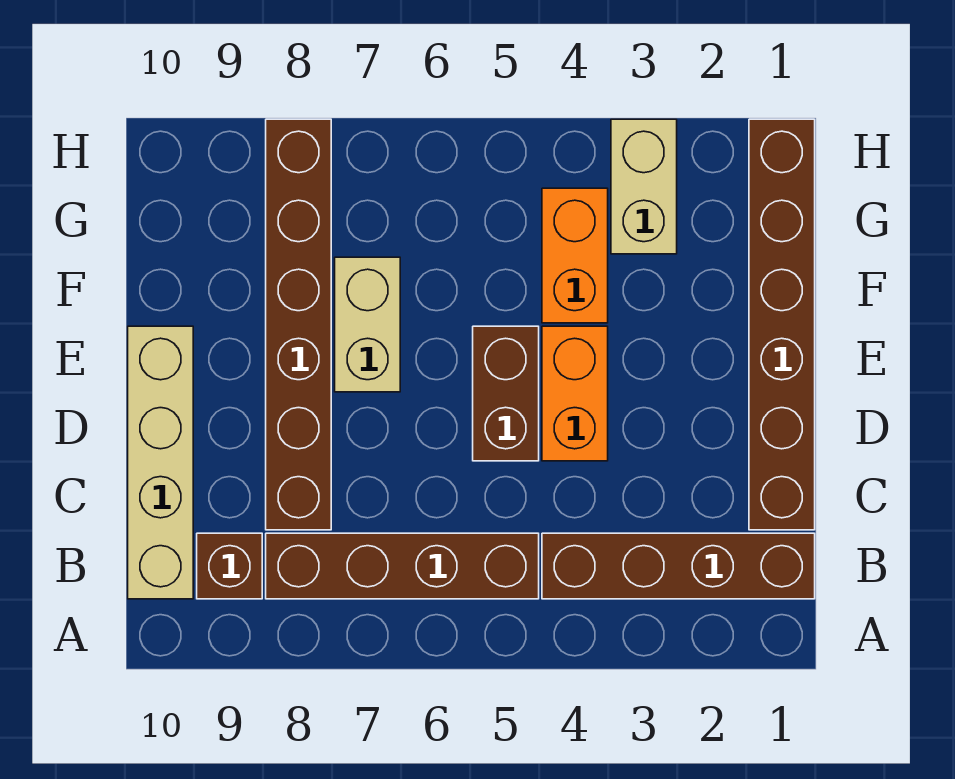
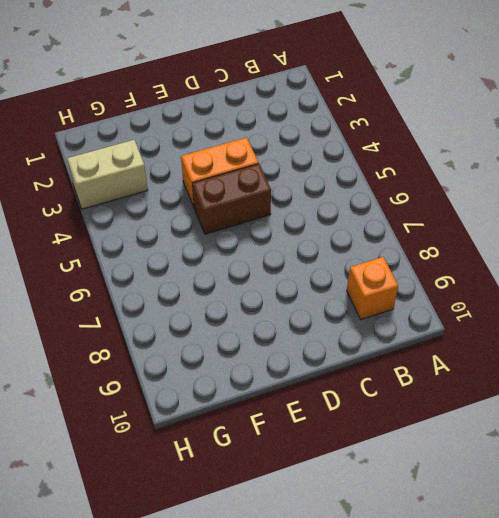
orange 1x1 brick [347,257,398,319] -> brown 1x1 brick [197,533,262,599]
none -> brown 1x4 brick [542,533,815,599]
none -> brown 1x4 brick [266,533,539,599]

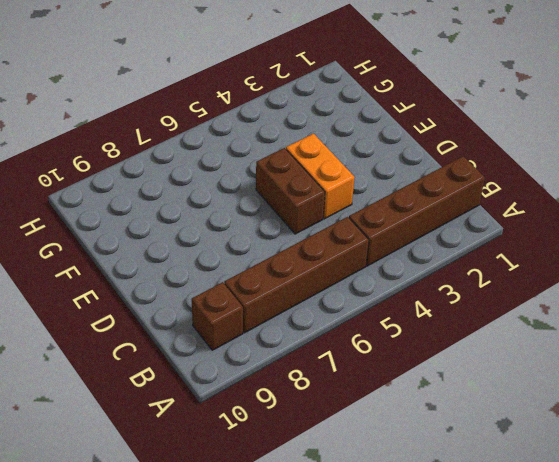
none -> tan 1x4 brick [128,326,193,599]
none -> brown 1x6 brick [749,119,815,530]

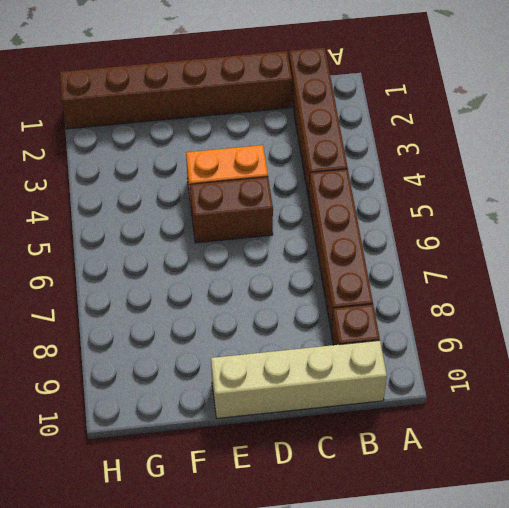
none -> brown 1x6 brick [266,119,331,530]
none -> tan 1x2 brick [335,257,400,392]

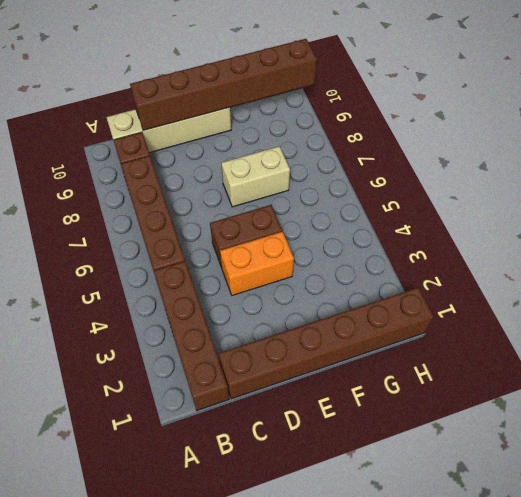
brown 1x6 brick [130,39,317,130] -> brown 1x6 brick moved to [266,119,331,530]
none -> orange 1x2 brick [542,188,608,323]
none -> tan 1x2 brick [611,119,677,254]

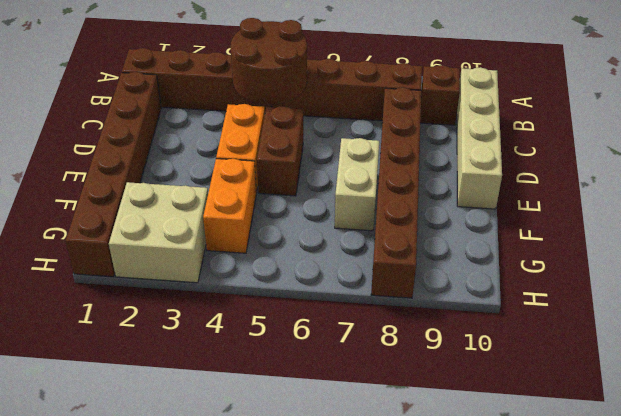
brown 2x2 round brick [230,18,307,105] -> none
tan 2x2 brick [109,182,208,283] -> tan 1x2 brick [611,119,677,254]

